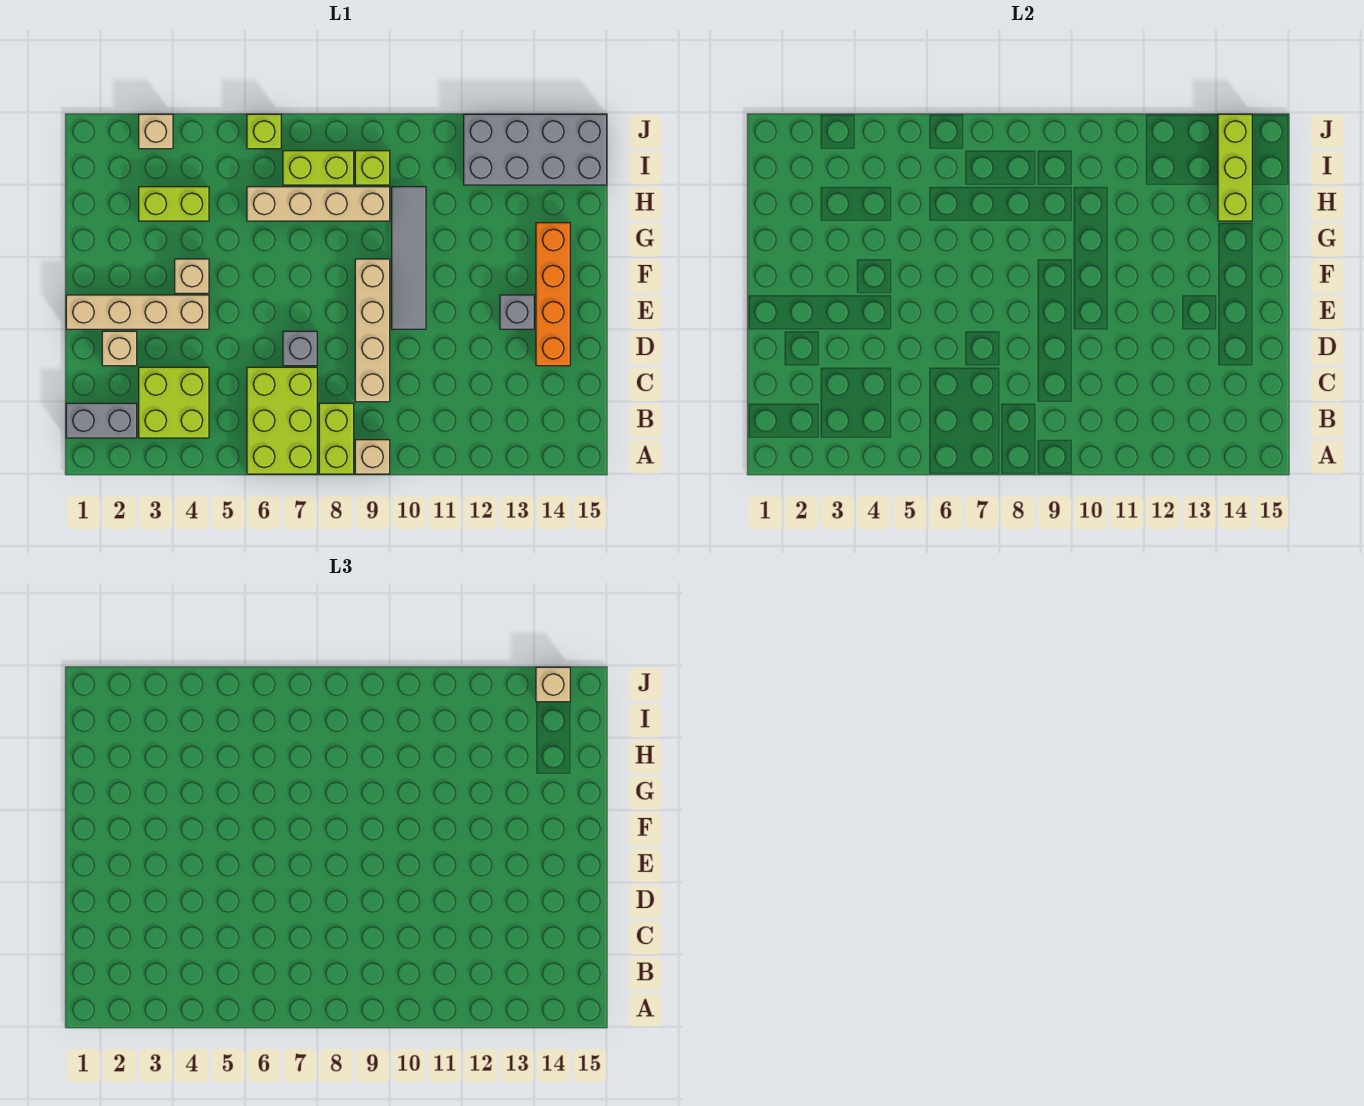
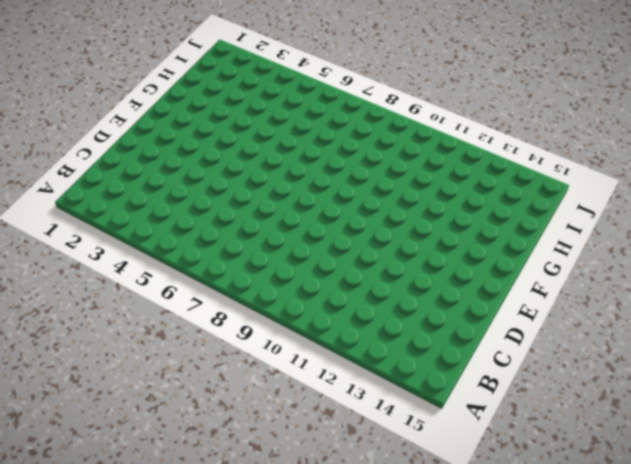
none -> lime 2x3 brick [247,367,317,474]
none -> lime 1x2 brick [319,403,354,474]
none -> tan 1x1 brick [355,440,390,474]

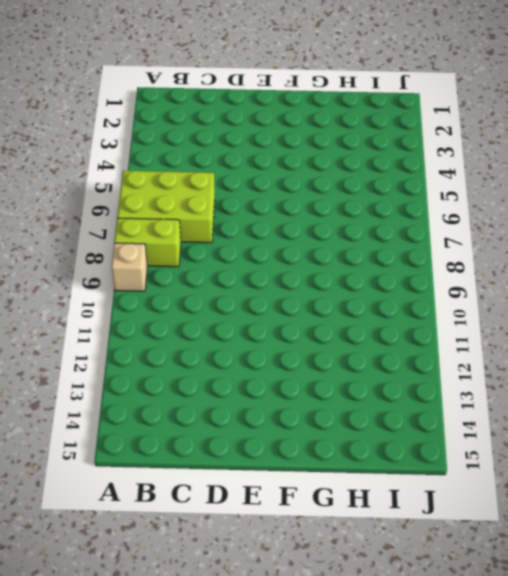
none -> grey 1x2 brick [66,403,137,438]
none -> lime 2x2 brick [139,367,209,438]
none -> tan 1x4 brick [355,259,390,402]

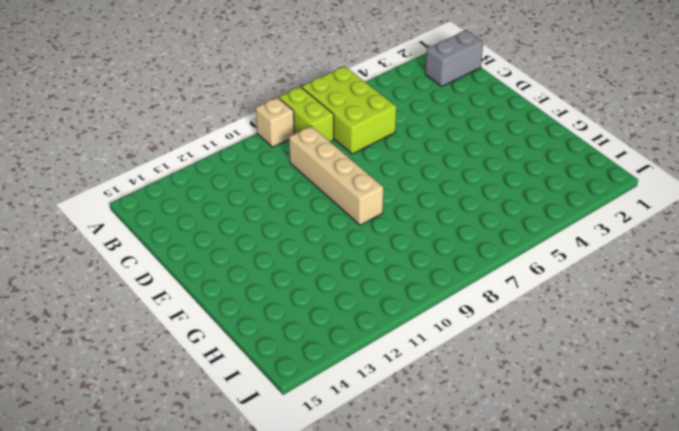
none -> lime 2x2 brick [139,367,209,438]
none -> tan 1x1 brick [102,331,137,366]
none -> grey 1x1 brick [283,331,317,366]

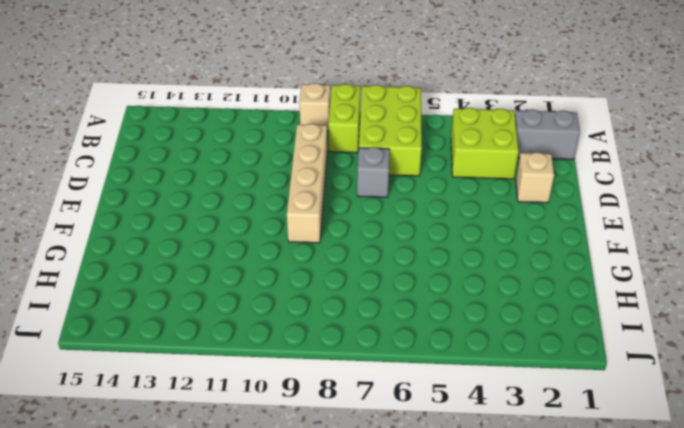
none -> orange 1x4 brick [536,223,570,366]
none -> tan 1x4 brick [66,295,209,329]
none -> grey 1x4 tile [392,187,426,329]

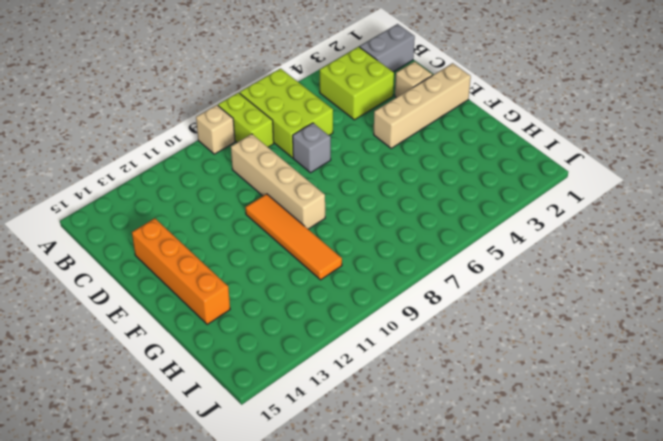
orange 1x4 tile [245,194,342,280] -> grey 1x4 tile [392,187,426,329]
none -> grey 1x1 brick [500,295,534,329]
none -> tan 1x1 brick [175,259,209,293]
none -> lime 1x2 brick [139,187,209,221]

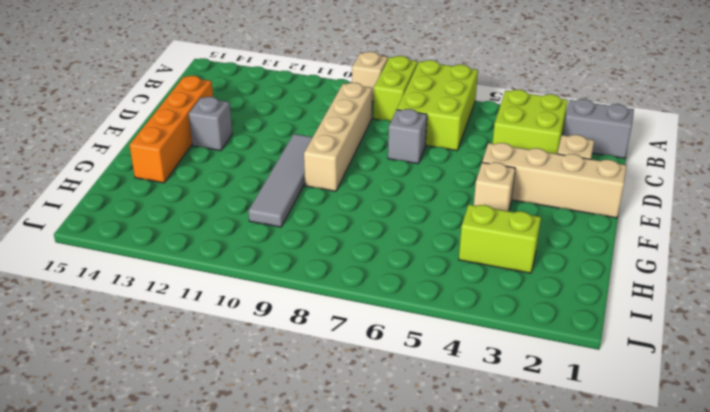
none -> tan 1x4 brick [247,187,390,221]
none -> lime 1x2 brick [283,151,354,185]
none -> lime 1x1 brick [355,151,390,185]

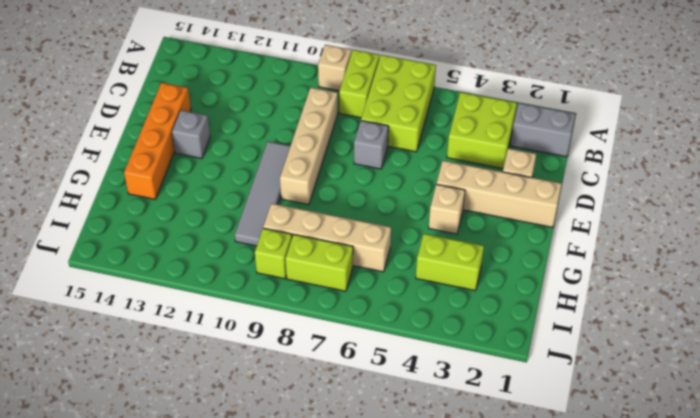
none -> grey 2x4 brick [464,114,607,185]
none -> tan 1x1 brick [139,114,173,149]
none -> lime 1x1 brick [247,114,281,149]

